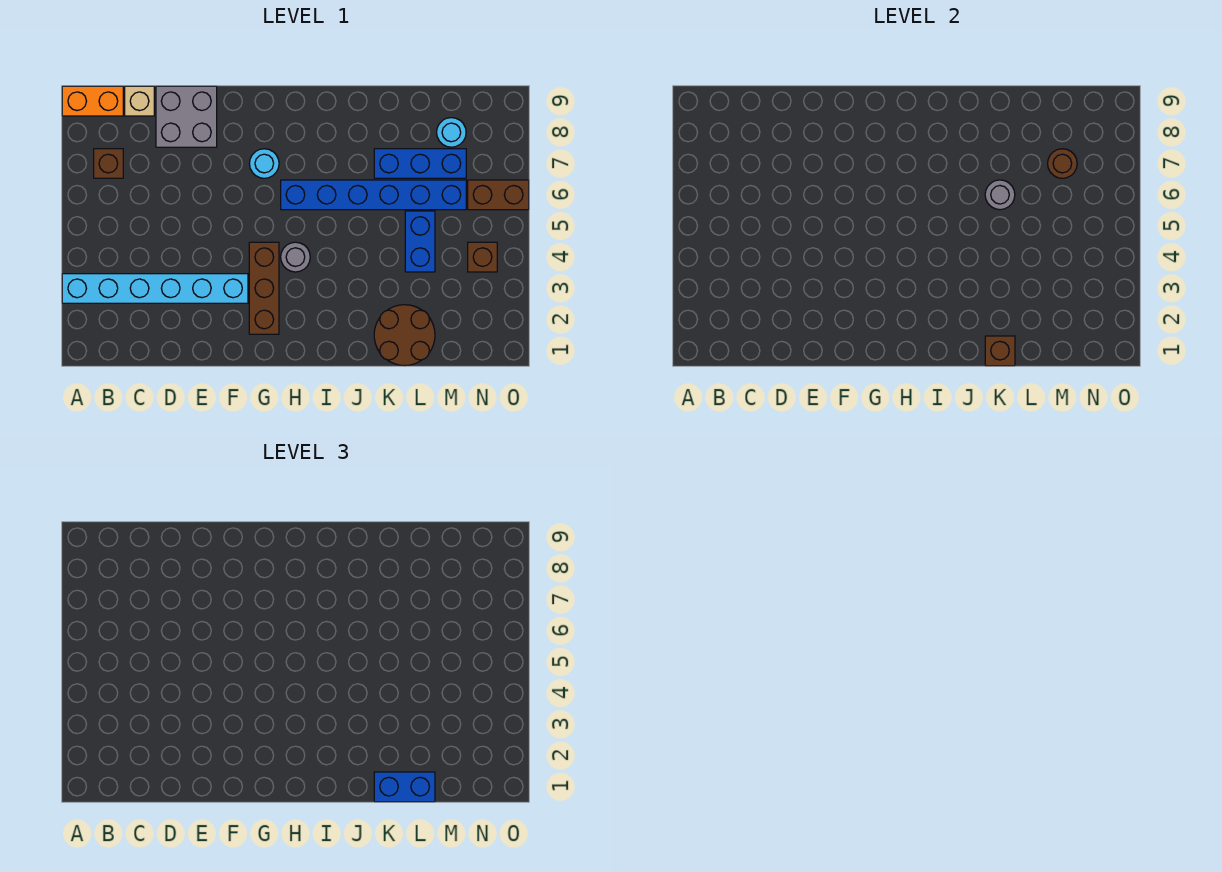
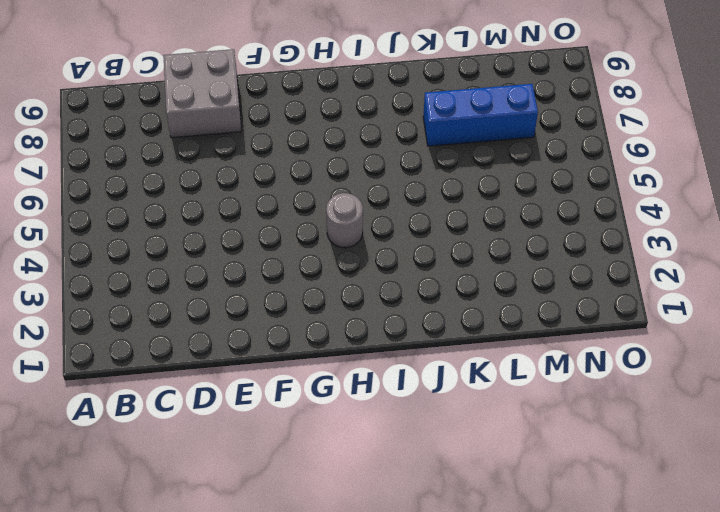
none -> cyan 1x6 brick [62,274,248,303]
none -> orange 1x2 brick [62,86,123,116]
none -> brown 1x1 brick [94,149,123,178]

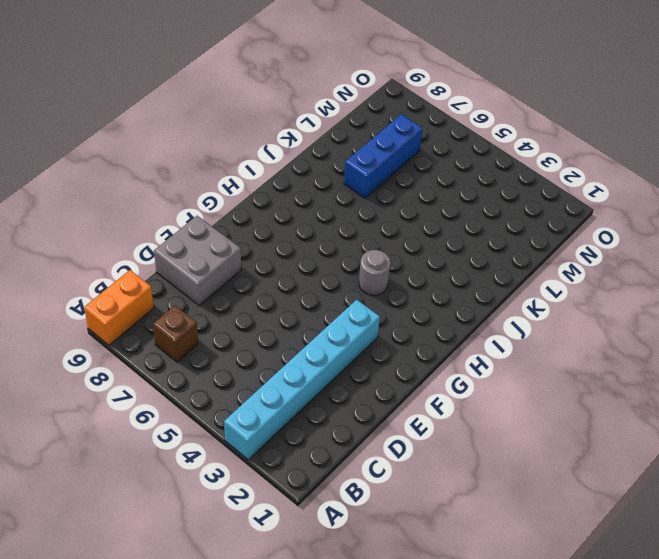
none -> tan 1x1 brick [125,86,154,116]
none -> brown 1x3 brick [249,242,279,334]
none -> cyan 1x1 round brick [249,149,279,178]

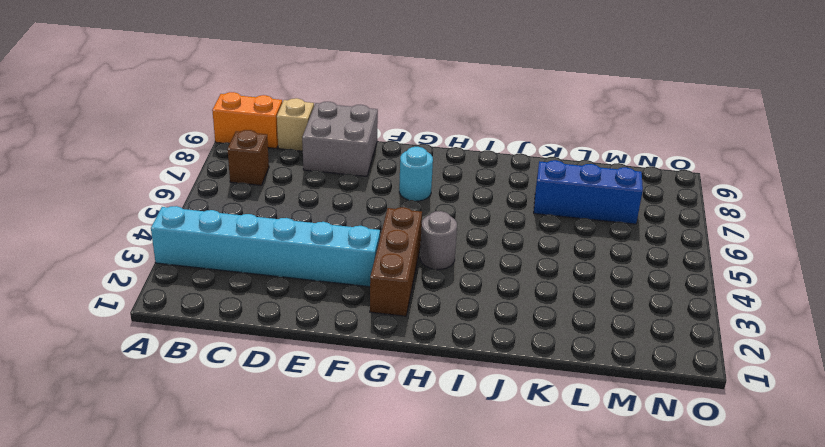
none -> blue 1x6 brick [281,180,466,210]
none -> brown 2x2 round brick [374,305,435,366]
none -> blue 1x2 brick [405,211,435,272]

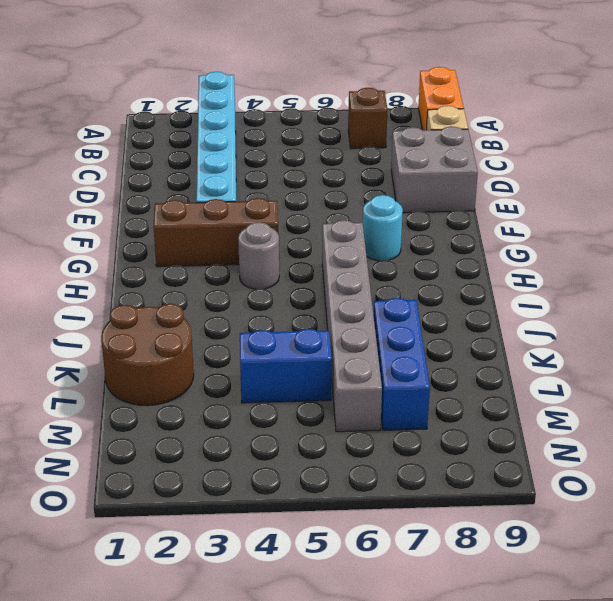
grey 1x6 brick [322,220,382,432] -> blue 1x6 brick [281,180,466,210]
none -> cyan 1x1 round brick [437,118,466,147]
none -> brown 1x1 brick [468,242,497,272]
none -> brown 1x2 brick [468,180,529,210]

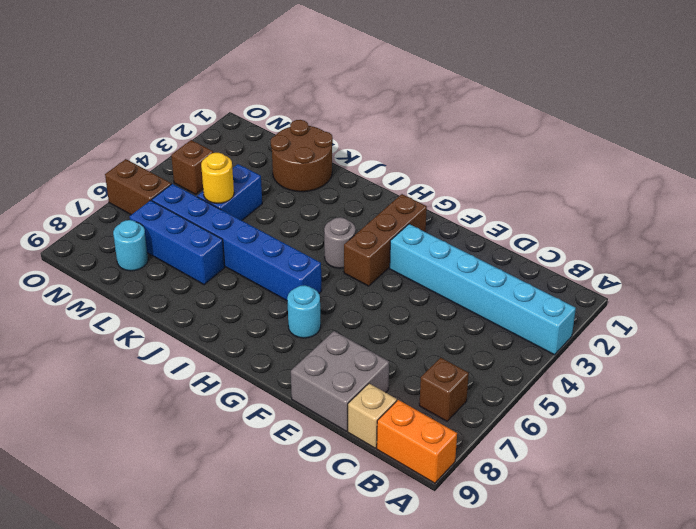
yellow 1x1 round brick [201,153,234,203] -> none
none -> brown 1x1 brick [985,336,1015,366]
none -> grey 1x1 round brick [985,180,1015,210]
none -> brown 1x1 round brick [1048,149,1077,178]

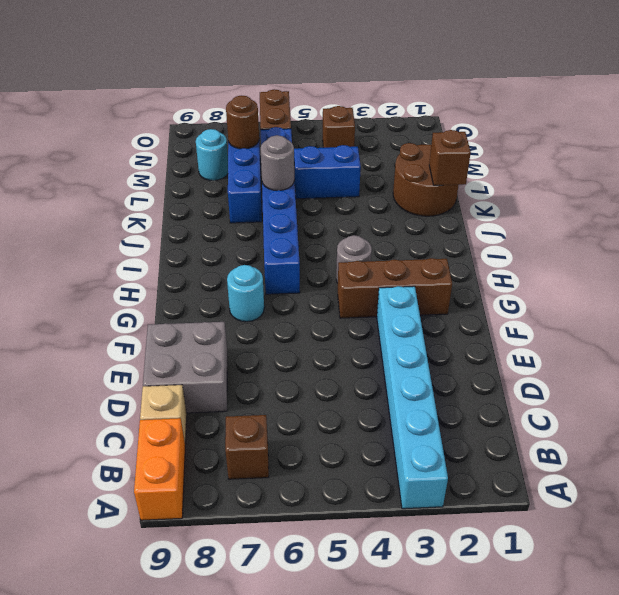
none -> blue 1x2 brick [374,772,435,802]

